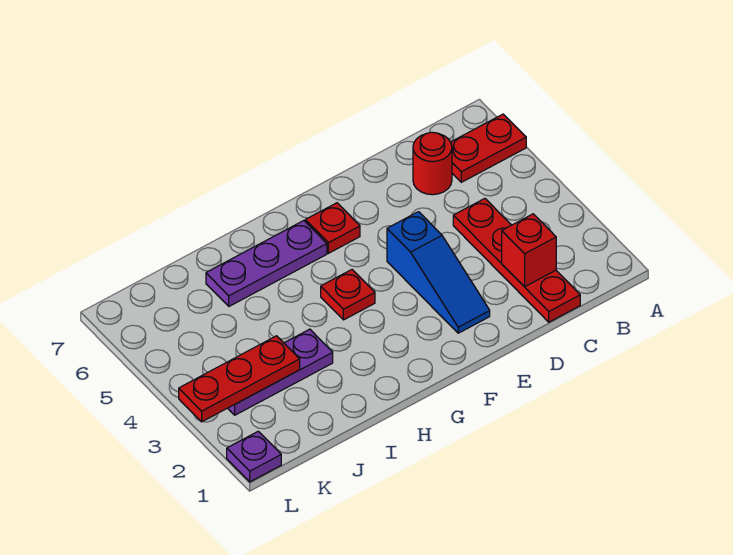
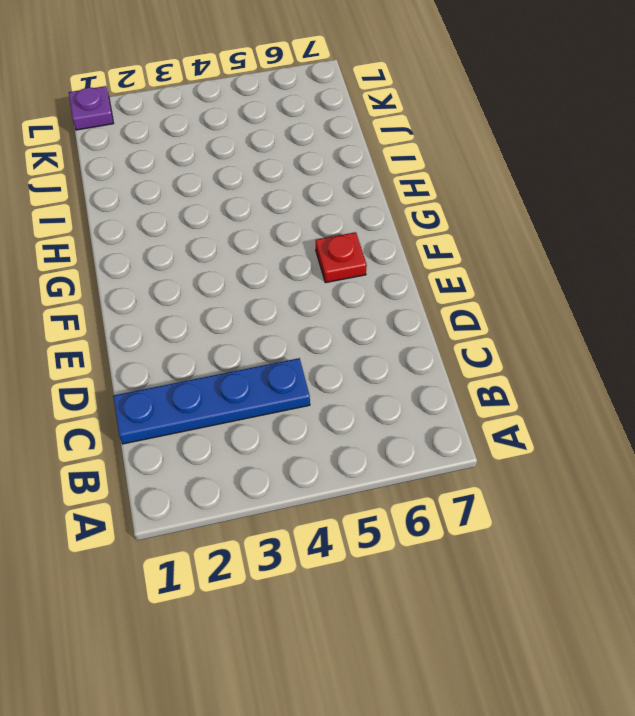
blue 1x4 plate [113,358,310,444] -> red 1x4 plate [453,199,580,322]
none -> red 1x2 plate [451,114,526,182]
none -> red 1x1 round brick [413,132,452,195]

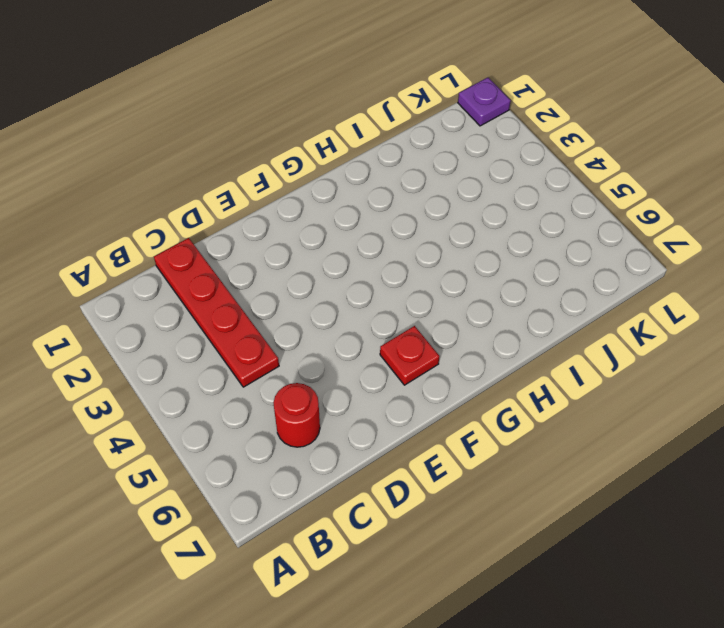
none -> red 1x2 plate [451,114,526,182]
none -> blue 1x3 slope [387,212,490,333]

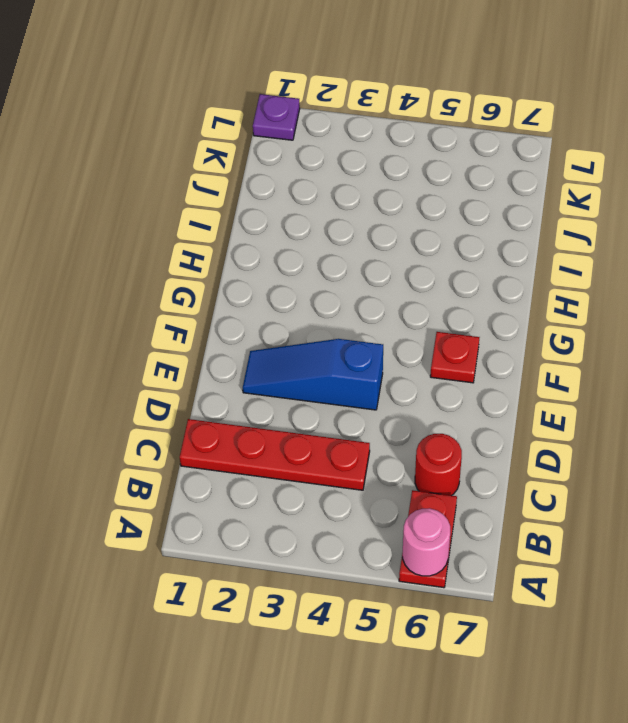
pink 1x1 round brick [403,508,450,576] -> none
none -> red 1x1 plate [321,270,375,320]
none -> purple 1x3 plate [206,221,327,306]

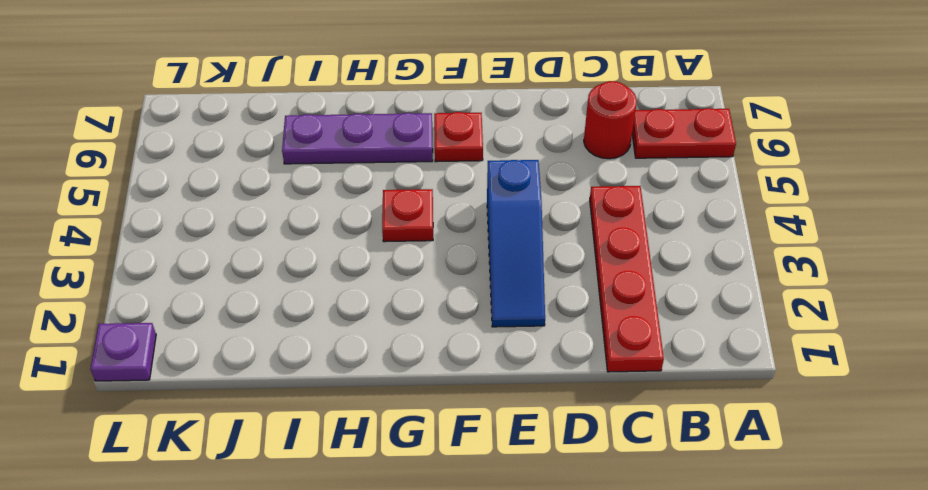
none -> purple 1x3 plate [228,329,333,415]
none -> red 1x1 brick [502,214,556,287]

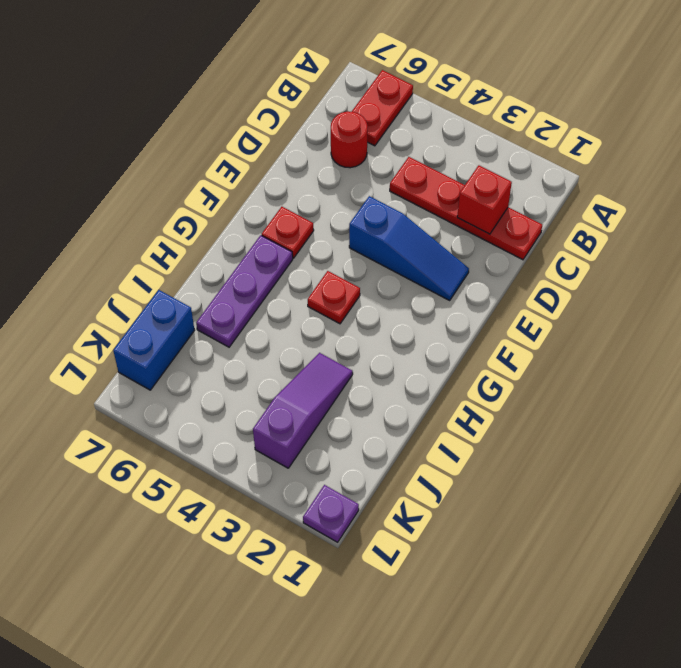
purple 1x3 slope [253,353,353,468] -> purple 1x3 plate [228,329,333,415]
blue 1x2 brick [113,290,195,390] -> none
none -> red 1x3 plate [179,336,300,422]

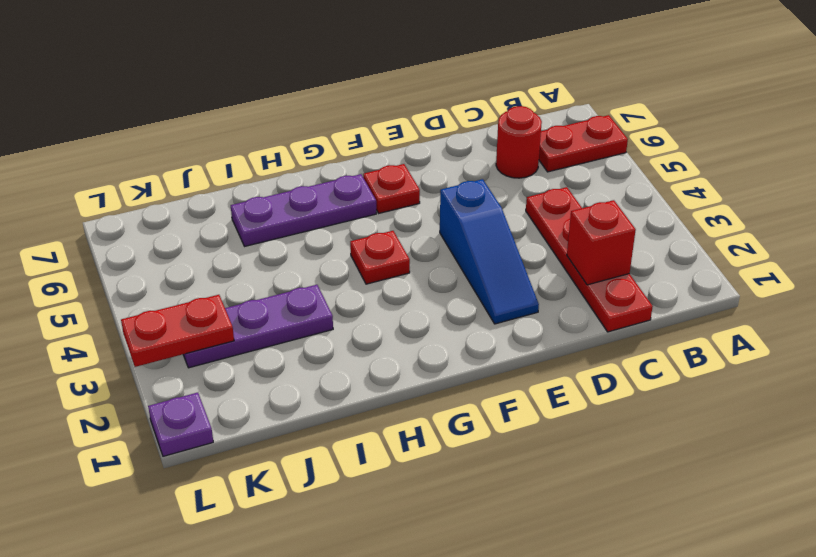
red 1x2 plate [121,295,234,367] -> red 1x3 plate [179,336,300,422]

